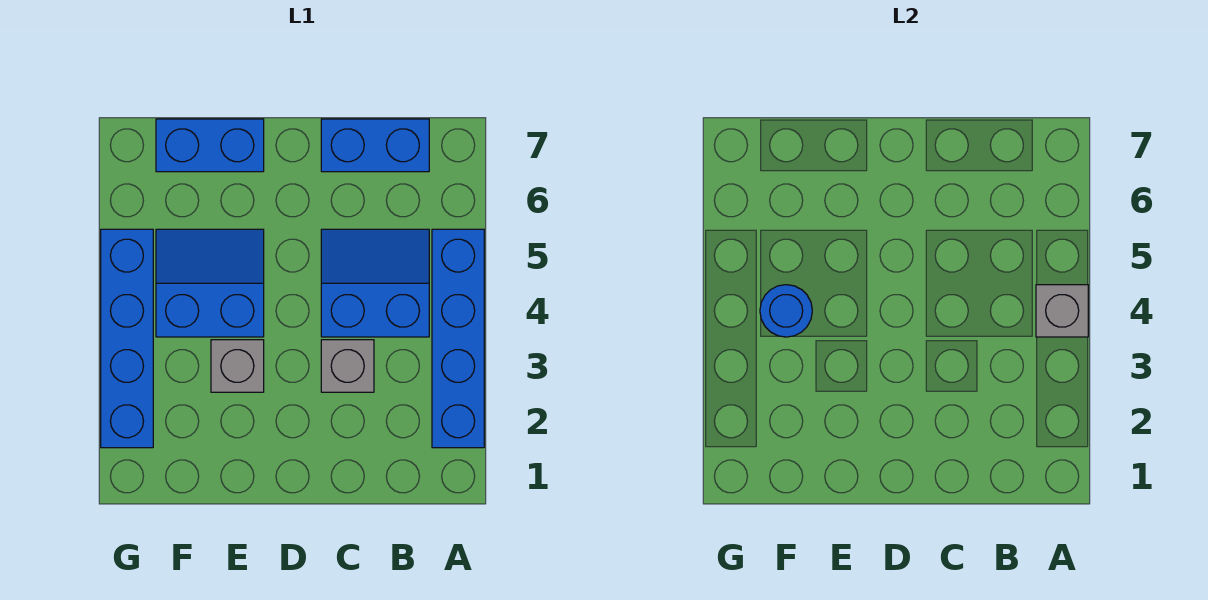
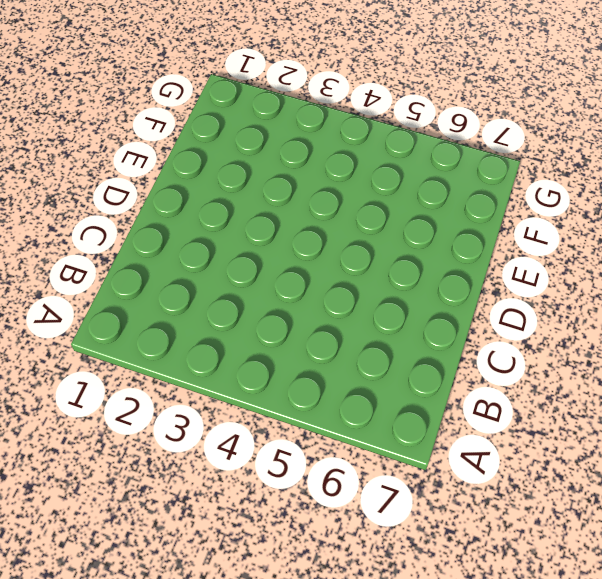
none -> blue 1x4 brick [432,229,484,448]
none -> blue 2x2 slope [321,229,429,337]

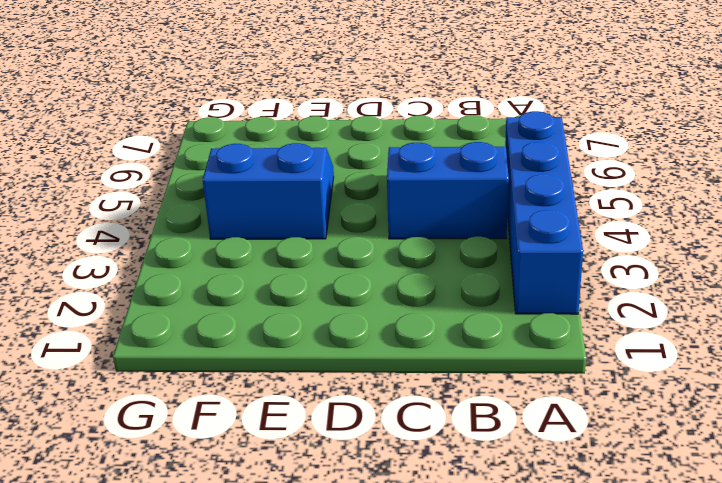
none -> blue 1x2 brick [321,119,429,172]
none -> grey 1x1 brick [321,340,374,392]

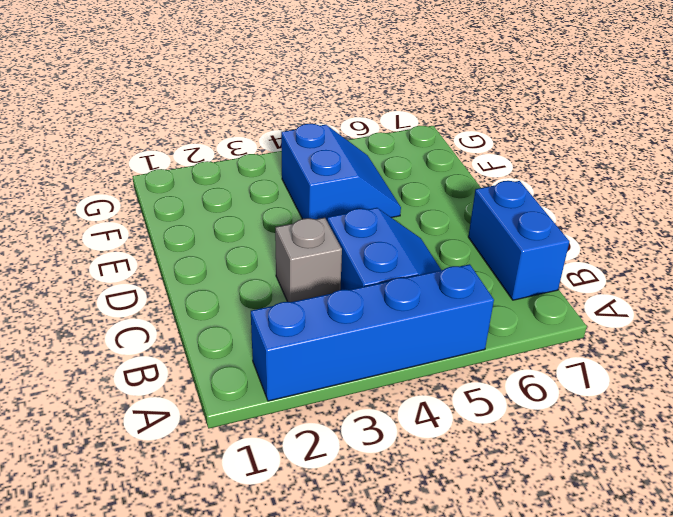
none -> grey 1x1 brick [211,340,264,392]
none -> blue 1x2 brick [156,119,264,172]

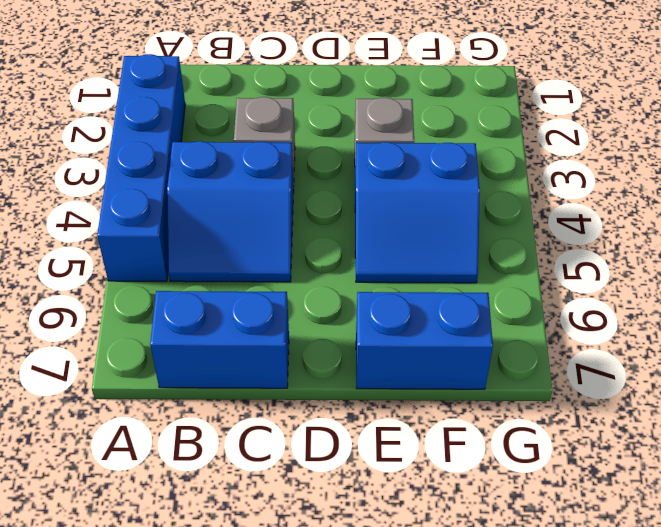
none -> blue 1x4 brick [101,229,153,448]
none -> grey 1x1 brick [1036,285,1088,337]

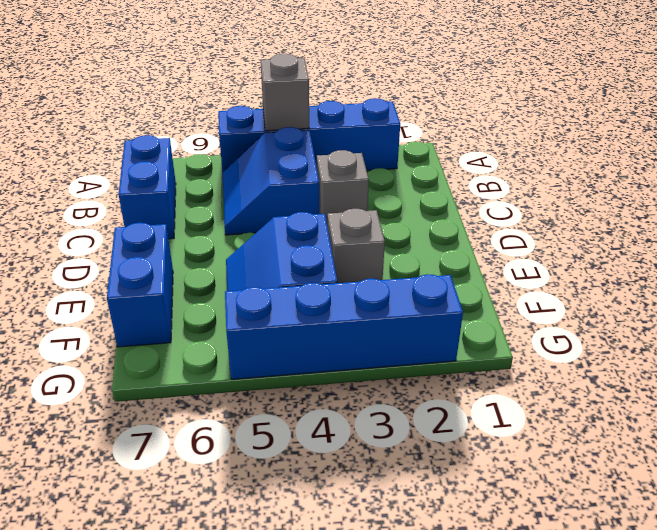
none -> blue 1x1 round brick [760,285,812,337]

